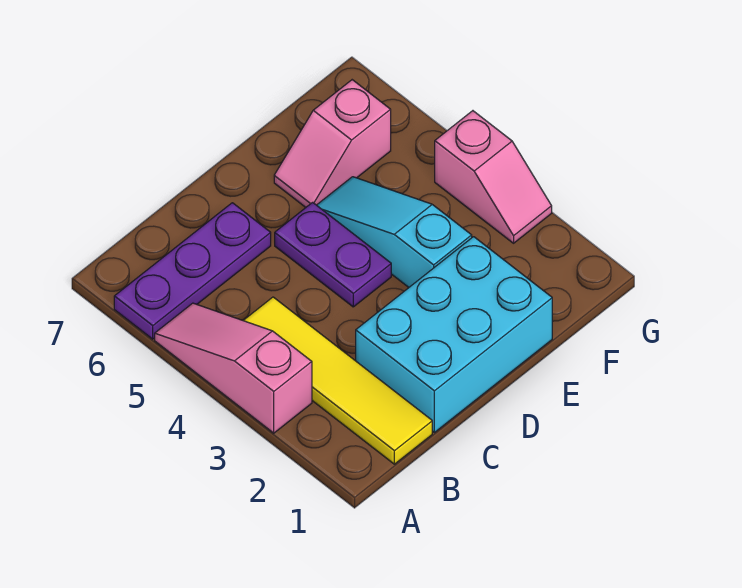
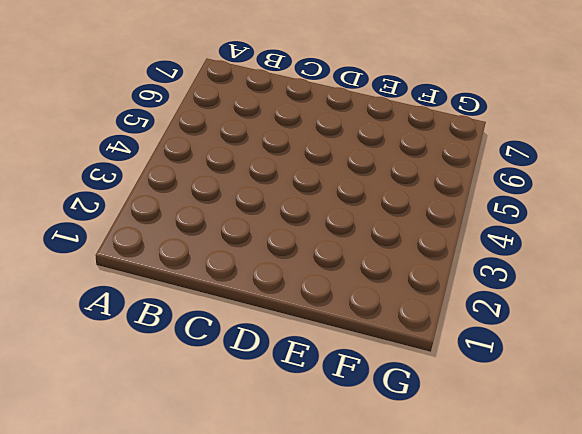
none -> pink 1x3 slope [155,303,312,433]
none -> purple 1x3 plate [114,203,271,339]

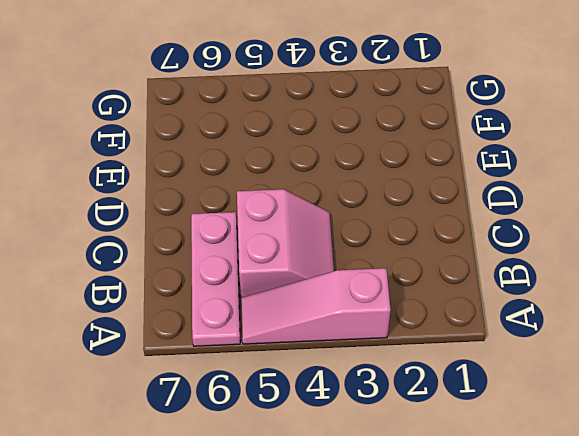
pink 1x3 plate [191,212,240,346] -> purple 1x3 plate [114,203,271,339]
pink 2x2 slope [237,189,334,298] -> yellow 1x4 tile [243,297,432,464]
none -> cyan 2x3 brick [356,237,552,433]
none -> purple 1x2 plate [275,202,391,307]

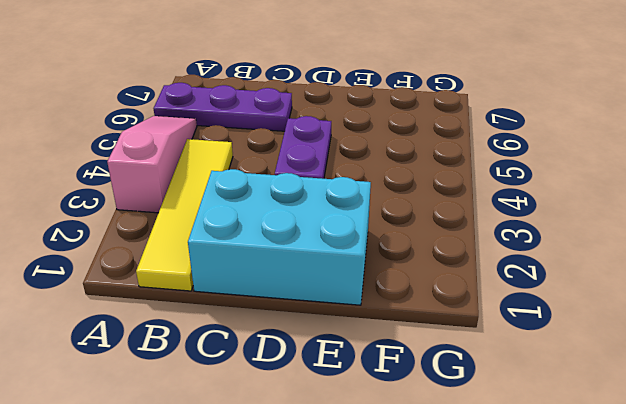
none -> cyan 1x3 slope [317,177,472,287]
none -> pink 1x2 slope [274,80,391,207]

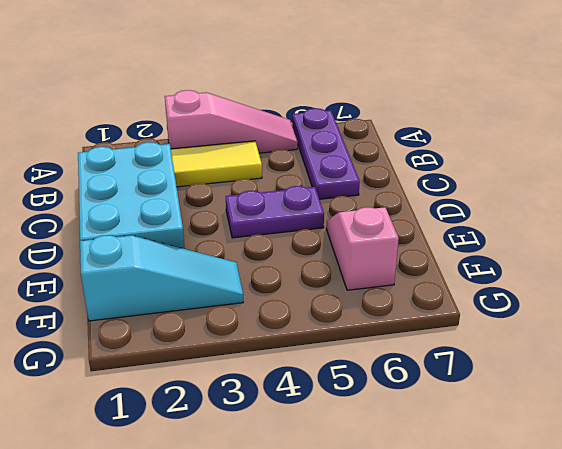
cyan 1x3 slope [80,235,243,321] -> cyan 1x3 slope moved to [317,177,472,287]
none -> pink 1x2 slope [435,111,552,243]

